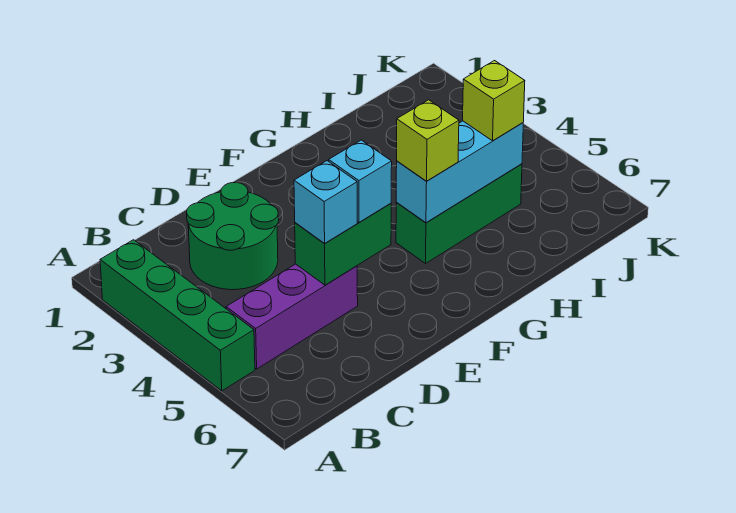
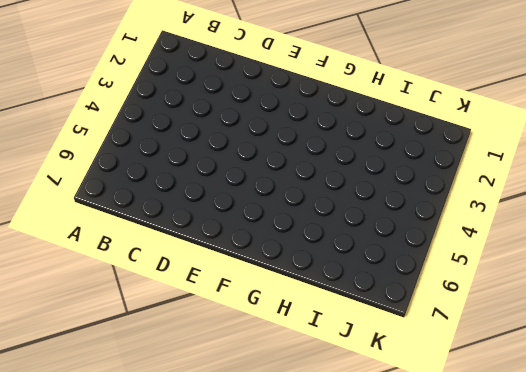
none -> green 1x4 brick [100,240,255,391]
none -> purple 1x3 brick [226,264,358,369]

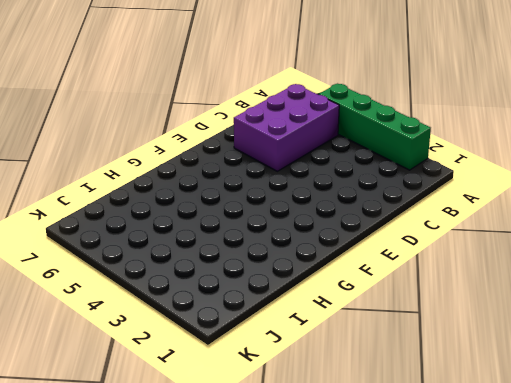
purple 2x3 brick [234,84,339,171] -> purple 1x3 brick [226,264,358,369]
none -> green 2x2 round brick [187,182,279,290]
none -> green 1x3 brick [396,164,522,263]

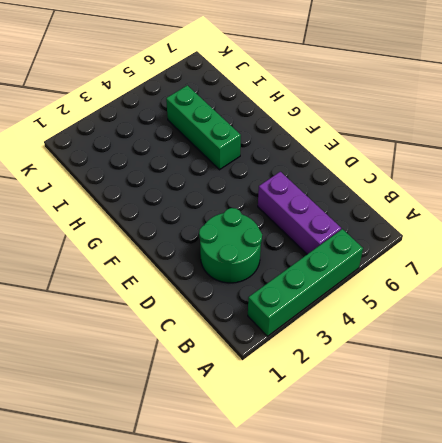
none -> green 1x2 brick [295,204,391,285]
none -> cyan 1x3 brick [396,121,523,223]

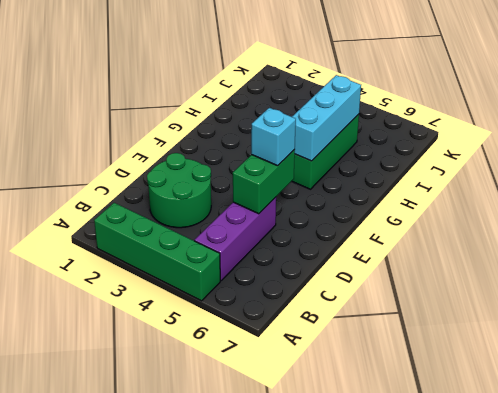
none -> cyan 1x1 brick [294,161,357,244]
none -> lime 1x1 brick [397,100,459,181]

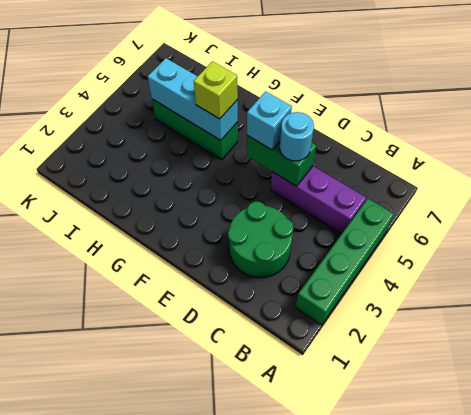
cyan 1x1 round brick [280,112,314,161] -> cyan 1x1 brick [294,161,357,244]
none -> lime 1x1 brick [463,61,525,141]

